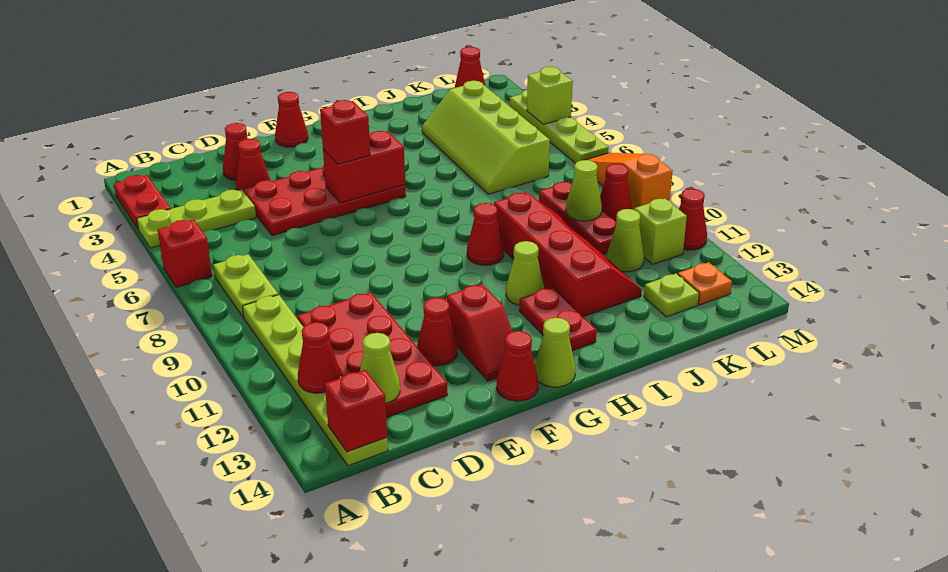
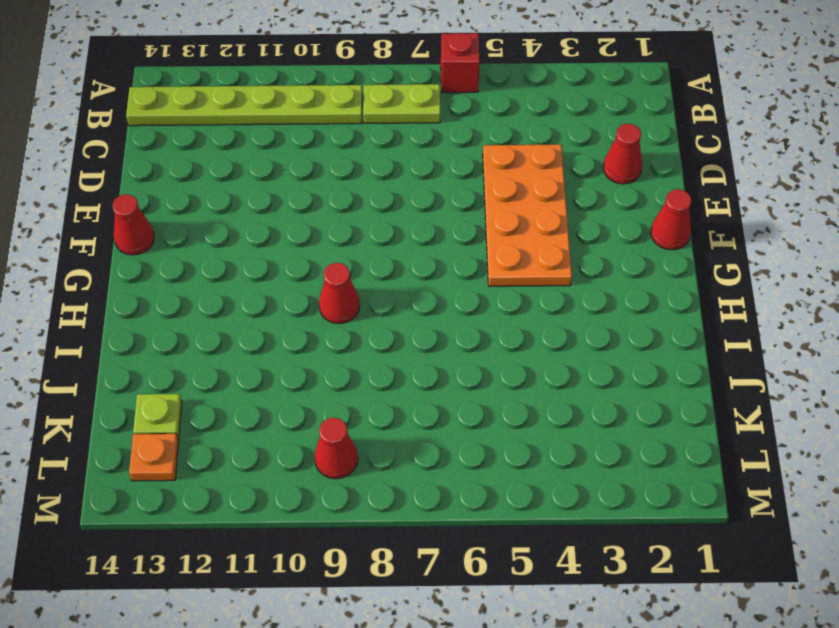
orange 2x4 plate [483,145,572,286] -> red 2x4 plate [243,166,406,236]
none -> red 1x2 plate [114,175,171,230]
none -> lime 1x3 plate [137,190,256,248]
none -> red 2x4 plate [297,292,448,417]
none -> red 1x1 cone [236,139,270,192]

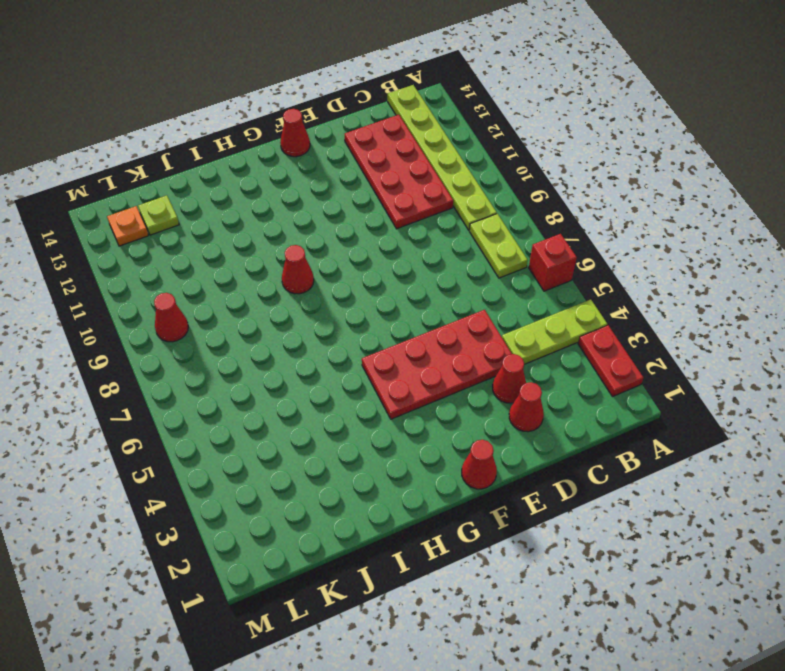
none -> red 1x1 cone [417,298,457,366]
none -> red 1x2 slope [447,284,513,381]
none -> lime 1x1 cone [535,318,576,387]
none -> lime 1x1 cone [506,241,544,305]

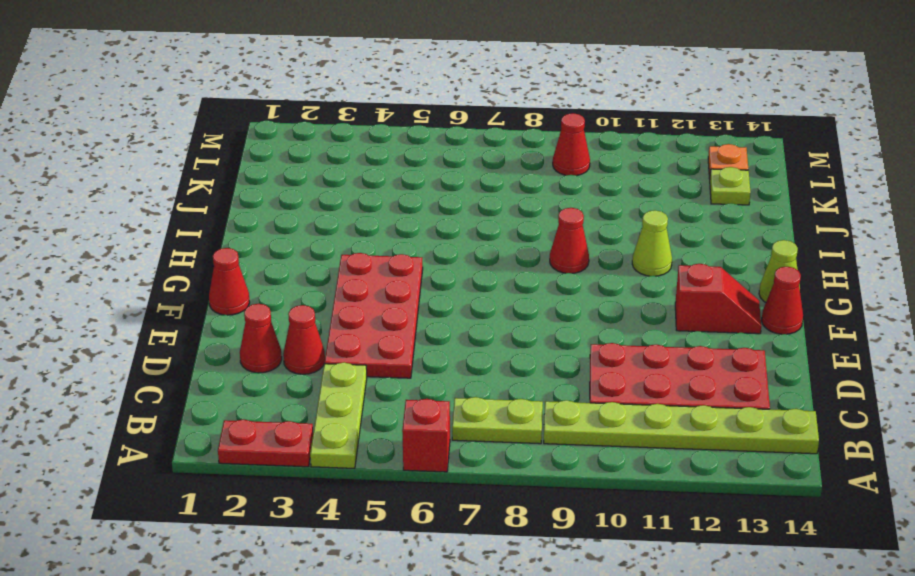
none -> red 1x1 cone [417,298,457,366]
none -> red 1x2 plate [519,287,596,351]
none -> red 2x4 slope [494,192,642,317]
none -> lime 2x4 slope [422,81,550,194]

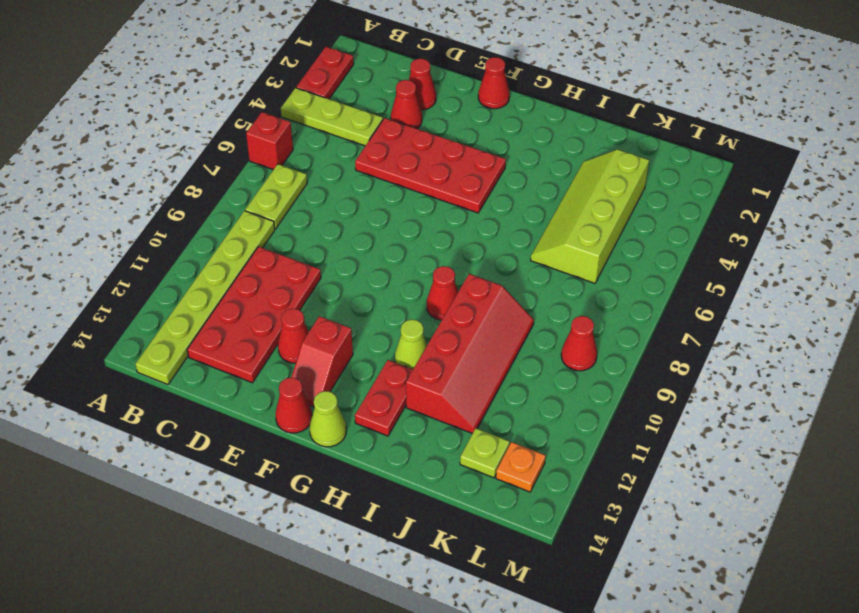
none -> red 1x3 plate [539,182,617,254]
none -> lime 1x1 cone [607,209,644,272]
none -> red 1x1 cone [455,47,485,88]
none -> lime 1x1 brick [634,198,687,264]

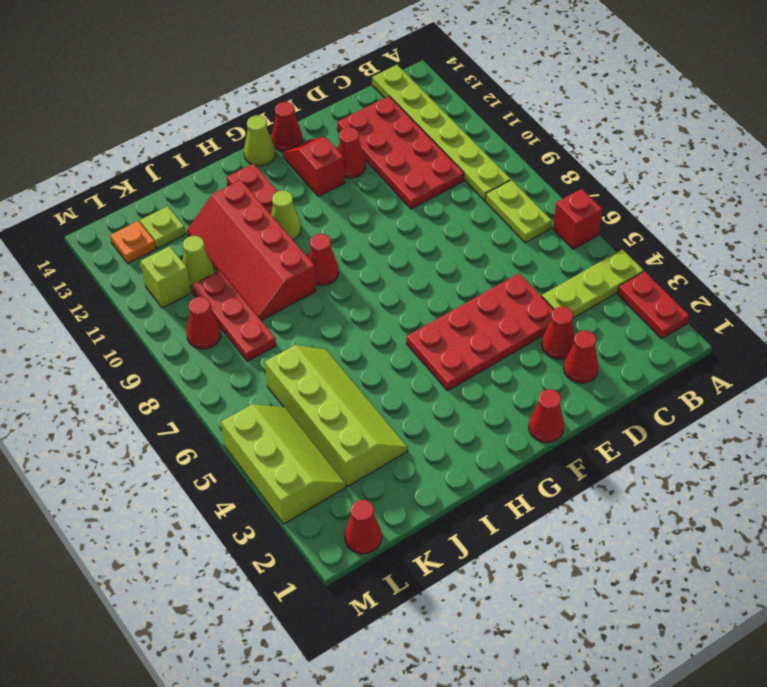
lime 2x3 slope [221,404,346,524] -> lime 1x4 plate [510,90,609,163]
none -> orange 1x3 slope [587,153,673,210]
none -> red 1x1 cone [679,189,707,250]
none -> red 1x1 cone [298,322,340,393]
none -> red 1x1 brick [325,370,387,452]

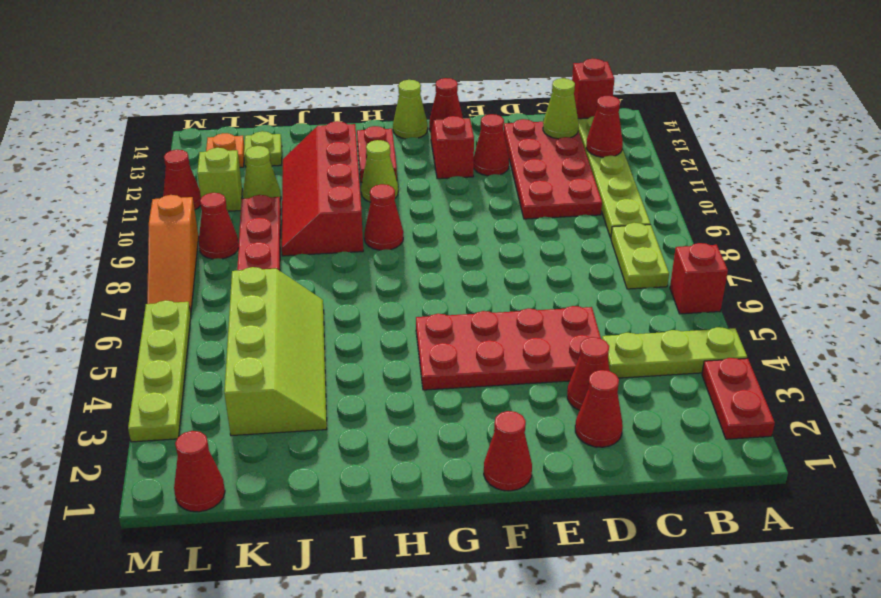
none -> red 1x2 brick [323,131,405,203]
none -> lime 1x1 cone [566,160,602,221]
none -> lime 1x1 brick [527,67,573,124]
none -> red 1x1 brick [320,100,370,164]

